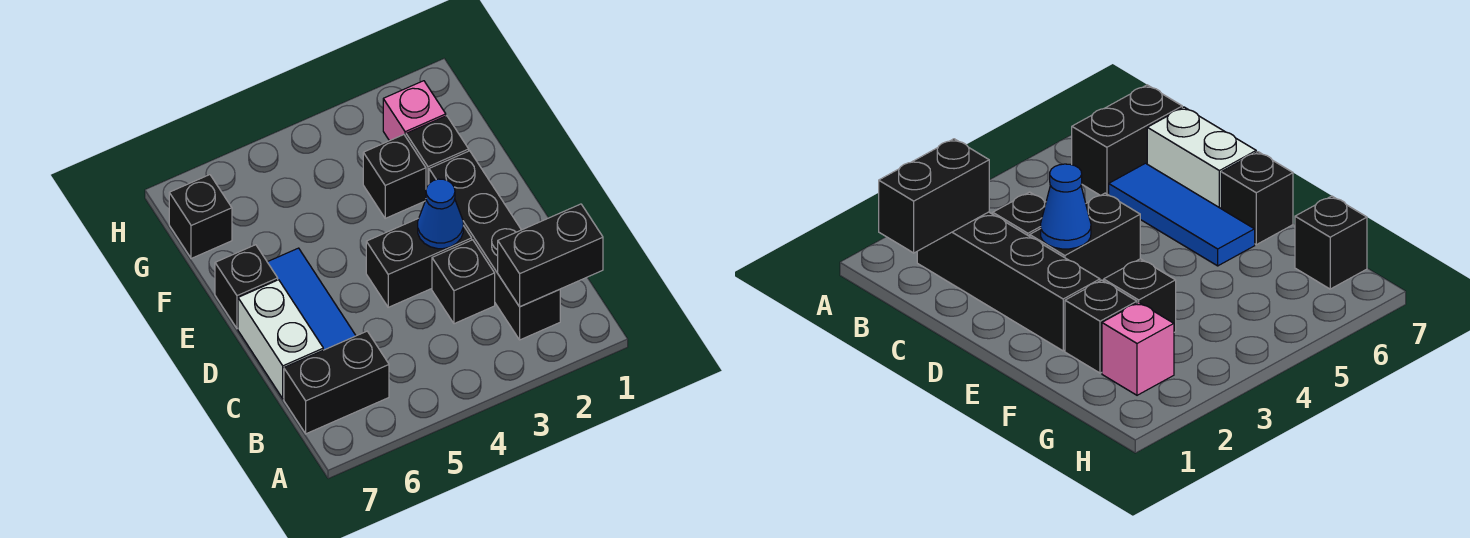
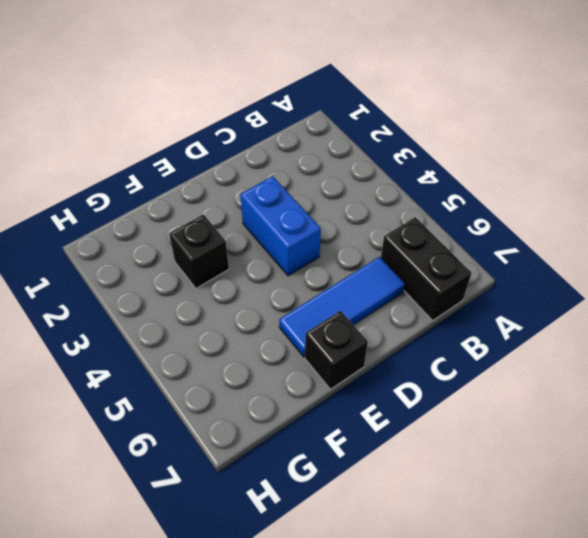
blue 1x2 brick [240,176,321,276] -> black 1x2 brick [366,218,472,307]
none -> black 1x4 brick [429,151,560,340]
none -> black 1x1 brick [432,240,495,324]
none -> white 1x2 brick [238,280,323,399]

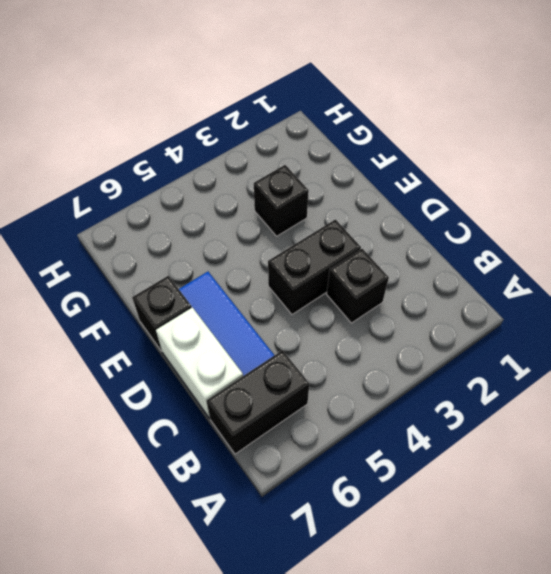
none -> black 1x4 brick [429,151,560,340]
none -> black 1x1 brick [406,116,469,188]
none -> pink 1x1 brick [383,81,446,141]

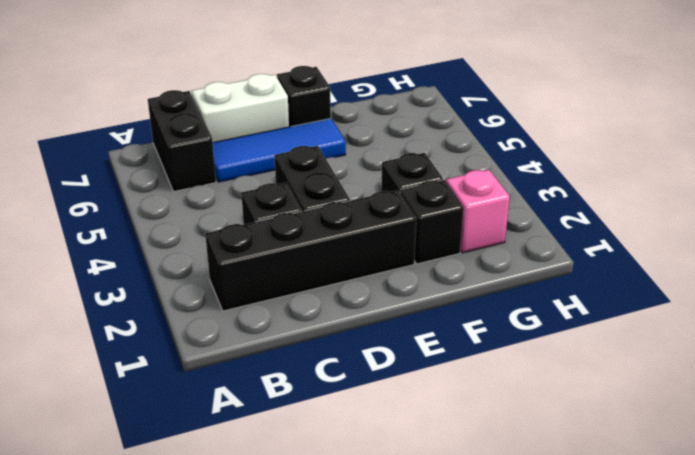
none -> black 1x1 brick [169,175,232,259]
none -> black 1x2 brick [498,204,603,307]
none -> blue 1x1 cone [418,179,463,249]

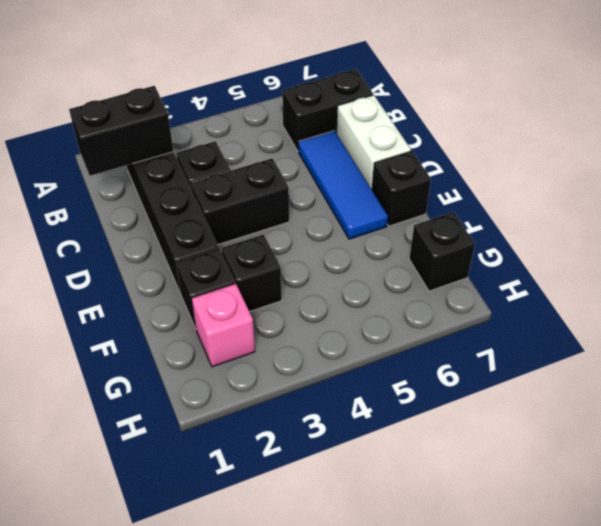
none -> blue 1x1 cone [418,179,463,249]

